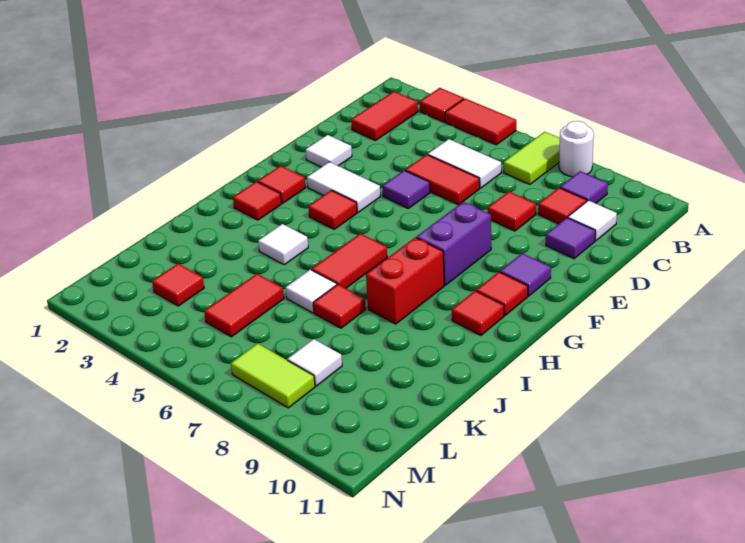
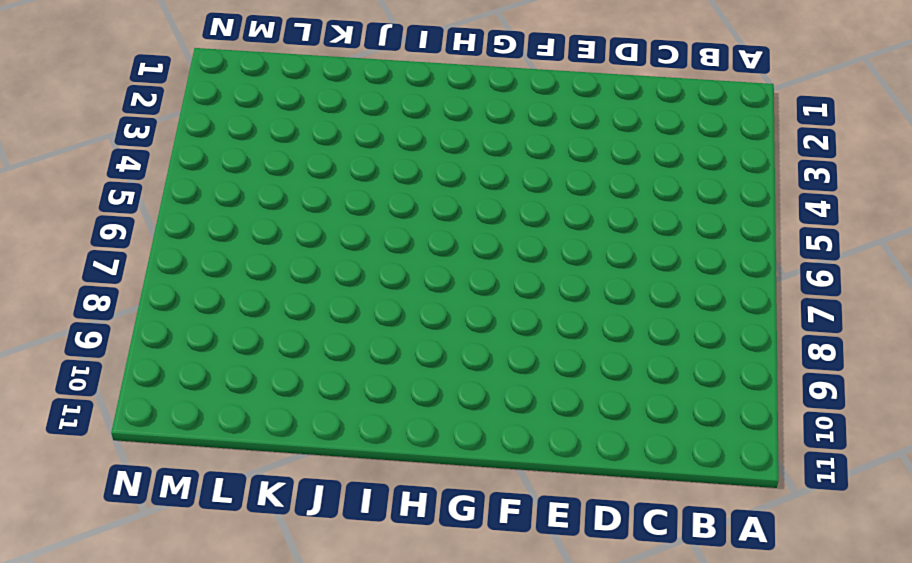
none -> red 1x1 tile [420,88,464,122]
none -> red 1x2 tile [445,98,516,145]
none -> lime 1x2 tile [504,132,560,184]
none -> white 1x1 round brick [559,121,594,177]

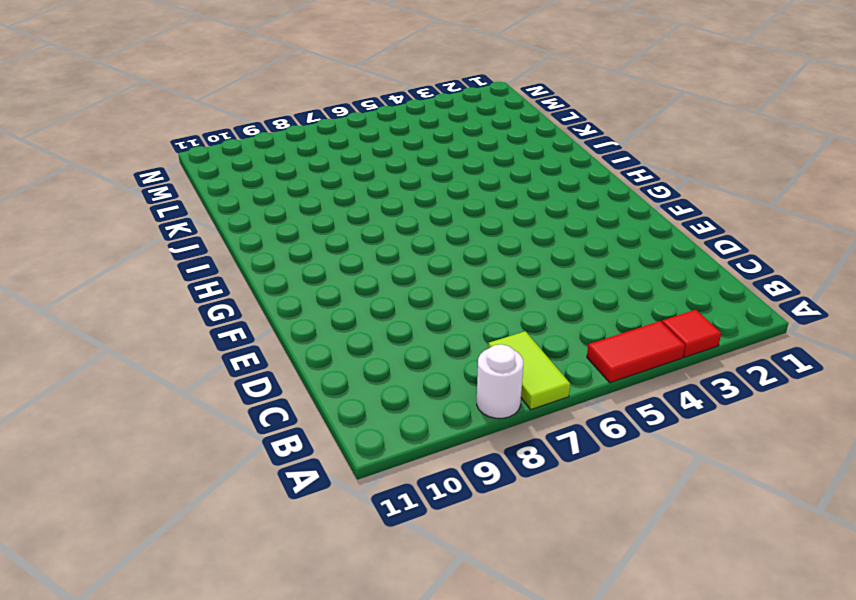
none -> red 1x2 tile [351,91,418,140]
none -> purple 1x1 tile [560,171,608,203]
none -> white 1x2 tile [428,139,501,188]
none -> red 1x1 tile [538,188,587,224]

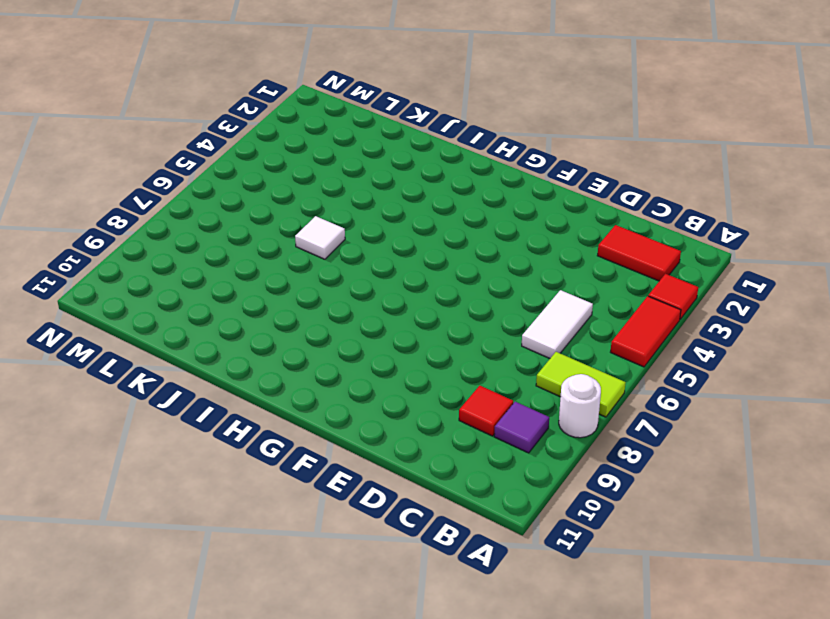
none -> white 1x1 tile [568,200,617,241]
none -> red 1x2 tile [405,155,480,205]
none -> red 1x1 tile [488,192,536,231]
none -> purple 1x1 tile [546,218,595,259]

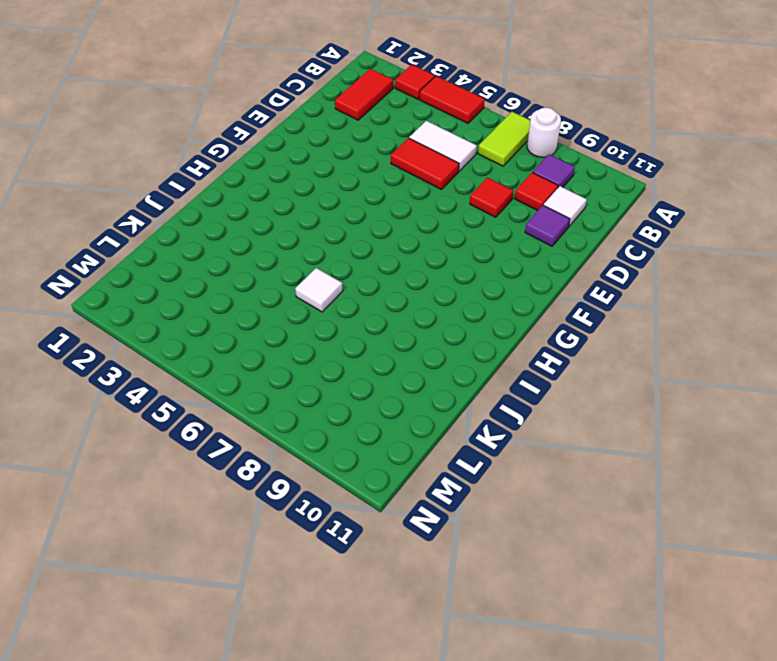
none -> white 1x1 tile [306,135,352,167]
none -> purple 1x1 tile [382,170,430,208]
none -> white 1x2 tile [307,162,381,212]
none -> purple 1x2 brick [416,202,491,285]

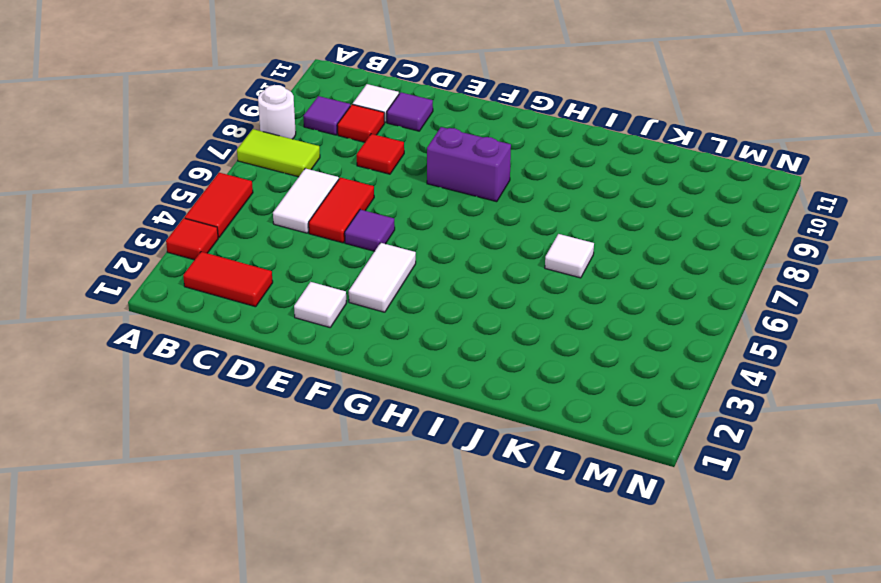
none -> purple 1x1 tile [500,253,551,296]
none -> red 1x1 tile [258,166,306,203]
none -> red 1x1 tile [308,190,357,229]
none -> red 1x1 tile [476,272,528,315]

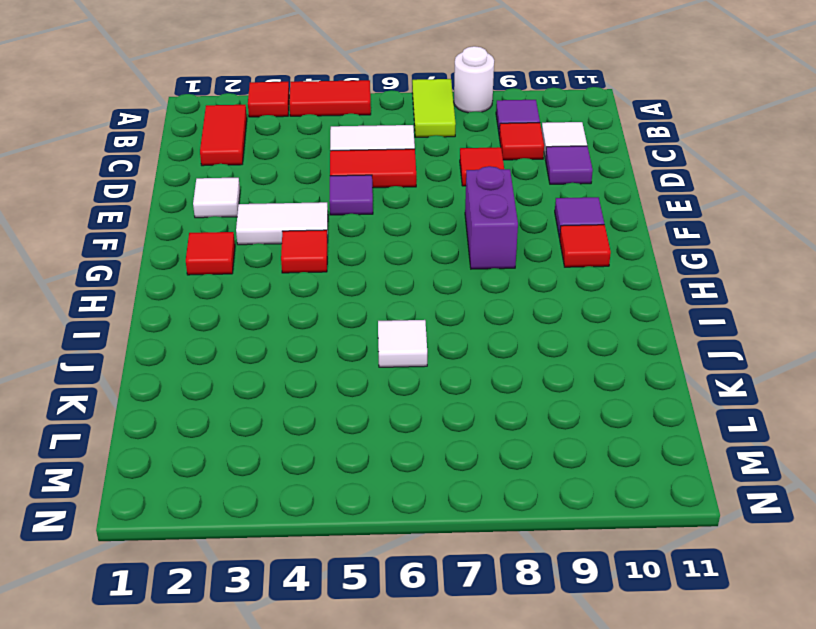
none -> red 1x1 tile [233,182,281,220]
none -> red 1x2 tile [312,233,387,288]
none -> red 1x2 brick [366,237,444,324]
none -> red 1x1 tile [452,291,504,335]

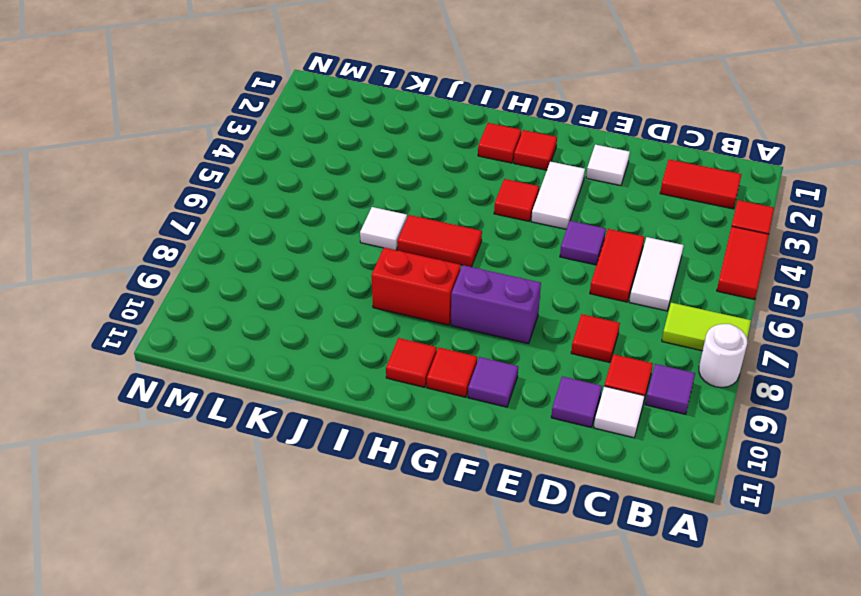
none -> white 1x1 tile [258,224,308,265]
none -> red 1x1 tile [313,284,366,328]
none -> red 1x2 tile [204,274,284,337]
none -> red 1x1 tile [152,263,204,306]

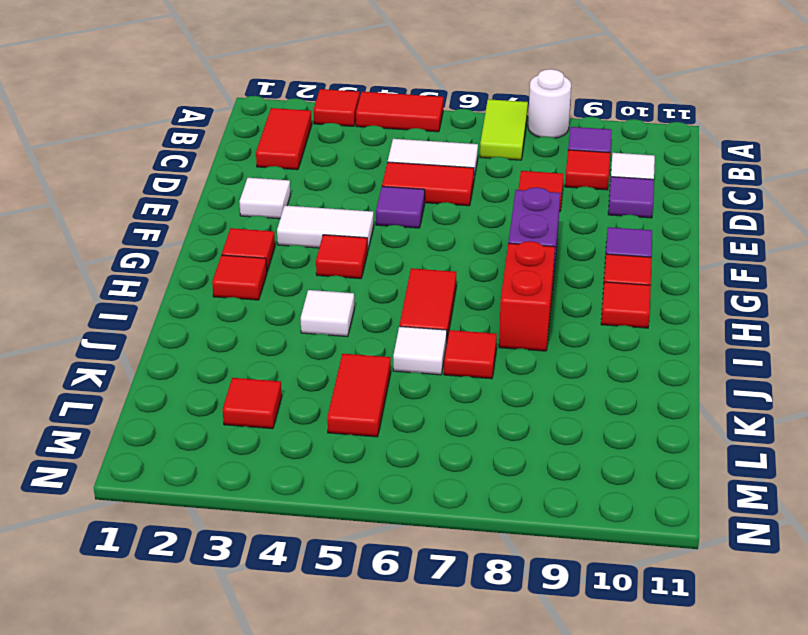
none -> white 1x1 tile [288,339,342,386]
none -> lime 1x2 tile [231,343,315,408]

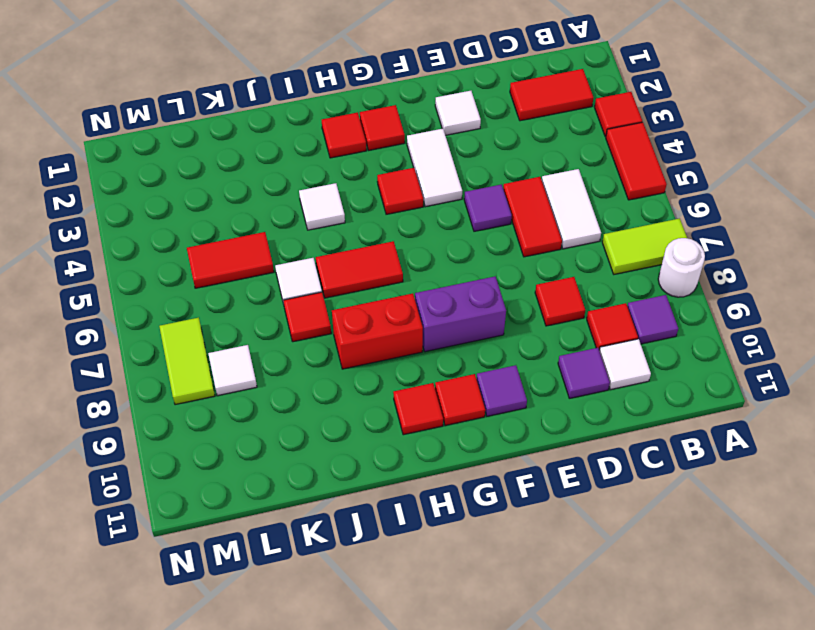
none -> red 1x1 tile [152,263,204,306]

